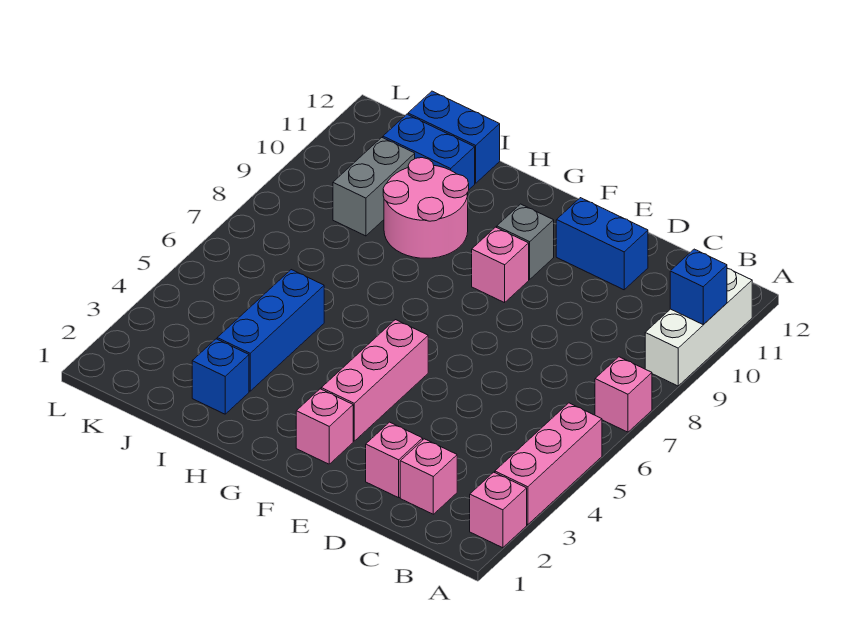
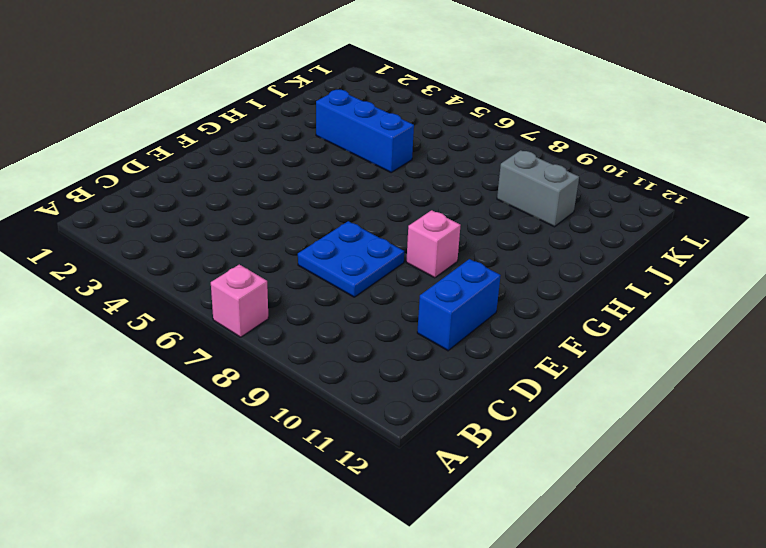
blue 2x2 plate [298,221,404,297] -> none
none -> pink 1x1 brick [470,472,527,548]
none -> pink 1x3 brick [495,403,602,525]
none -> white 1x3 brick [645,268,752,386]

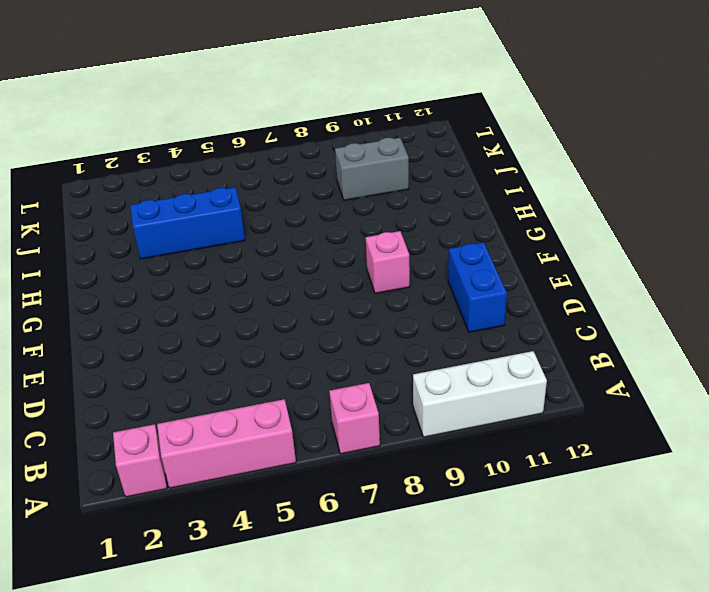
none -> pink 1x1 brick [400,439,457,514]
none -> pink 1x1 brick [366,422,423,498]
none -> pink 1x1 brick [296,389,353,464]

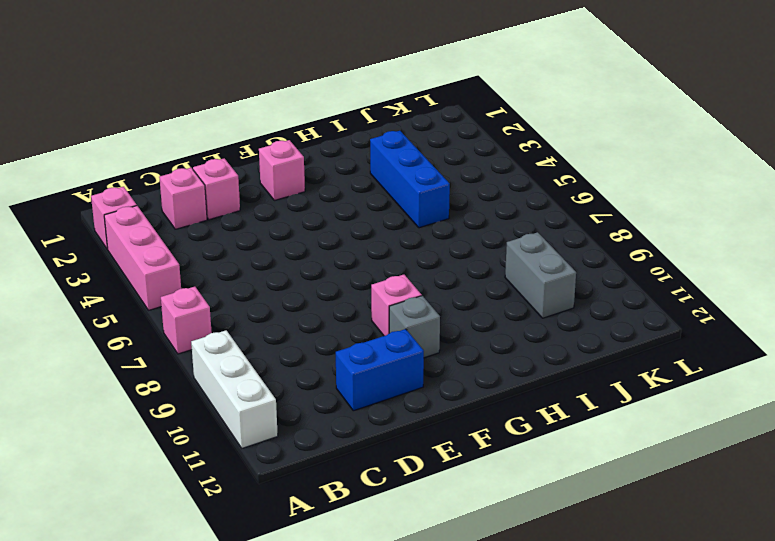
none -> pink 1x3 brick [321,320,428,441]
none -> pink 2x2 round brick [383,158,469,258]
none -> blue 1x1 brick [192,339,249,414]

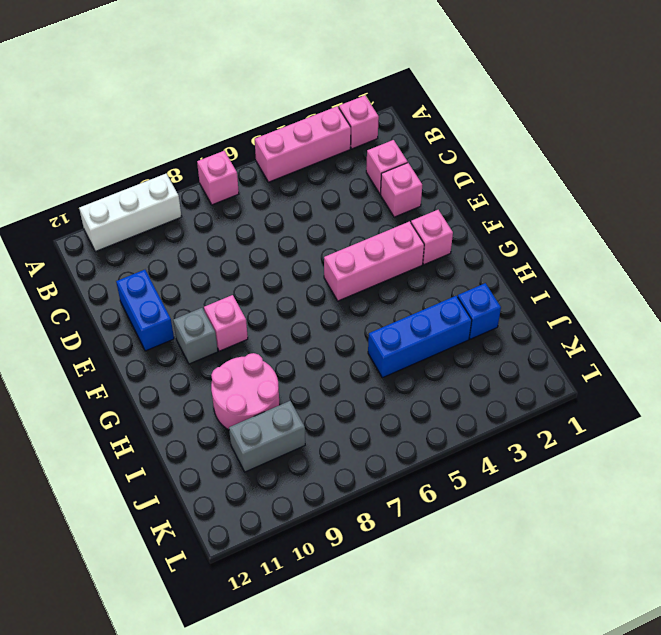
none -> blue 1x2 brick [383,114,475,189]
none -> blue 1x2 brick [408,91,500,183]
none -> blue 1x1 brick [670,249,727,325]

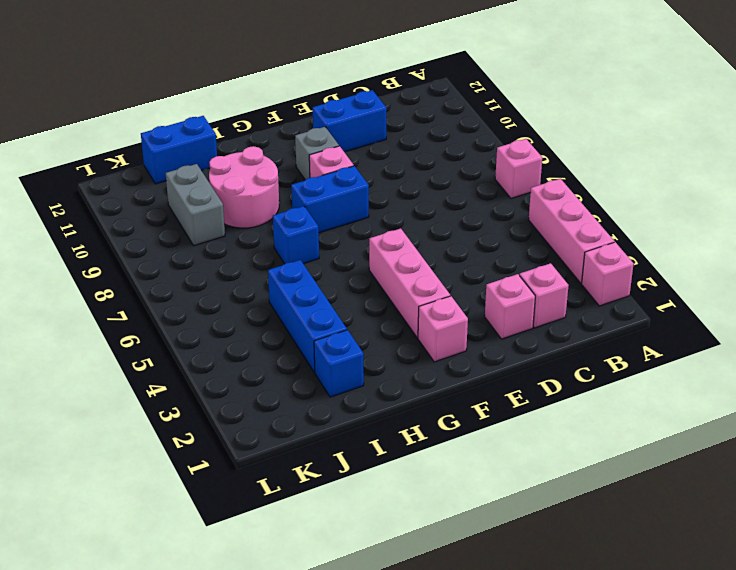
blue 1x2 brick [291,166,369,233] -> blue 1x2 brick moved to [383,114,475,189]
blue 1x1 brick [273,206,319,264] -> blue 1x1 brick moved to [670,249,727,325]
none -> white 1x3 brick [645,268,752,386]

